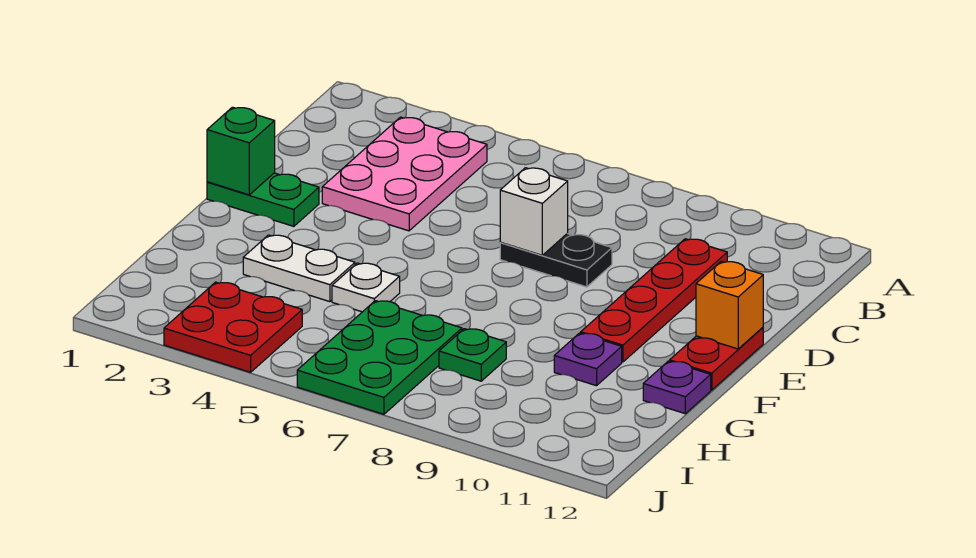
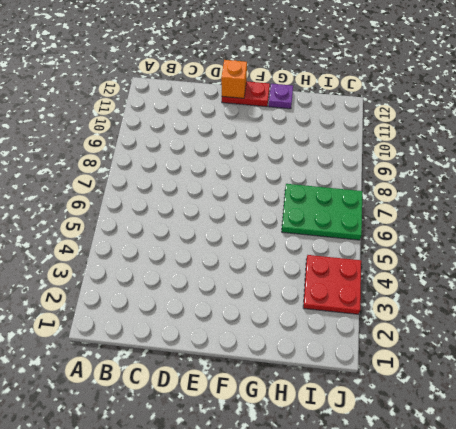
none -> pink 2x3 plate [322,117,487,231]
none -> red 1x4 plate [581,239,727,362]
none -> black 1x2 plate [500,233,612,287]

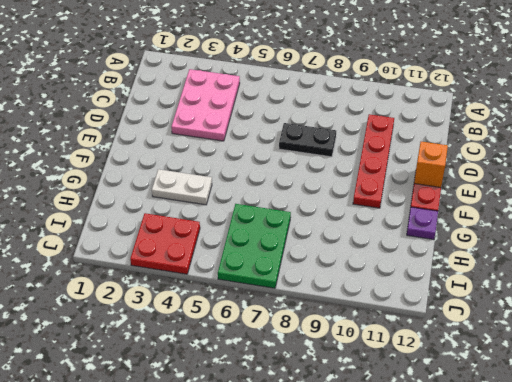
none -> green 1x2 plate [207,173,319,226]
none -> white 1x1 plate [332,263,400,312]
none -> purple 1x1 plate [554,333,622,386]

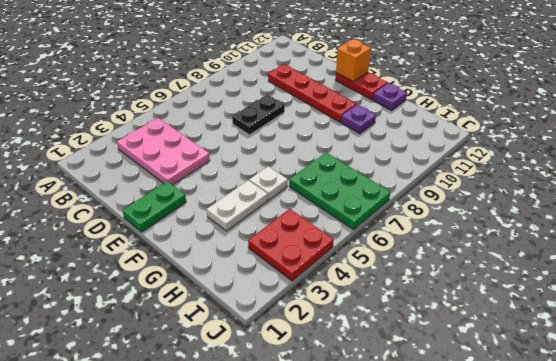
none -> green 1x1 plate [439,329,506,381]
none -> white 1x1 brick [500,168,568,255]
none -> green 1x1 brick [207,107,275,195]

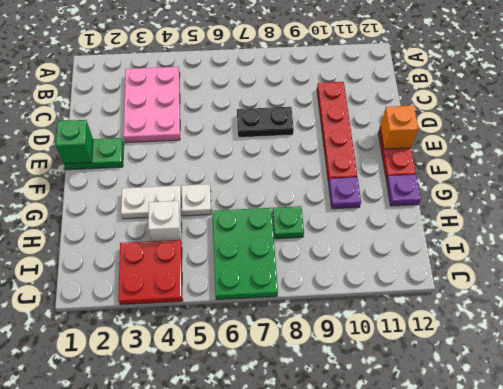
white 1x1 brick [148,201,182,243] -> white 1x1 brick moved to [500,168,568,255]

